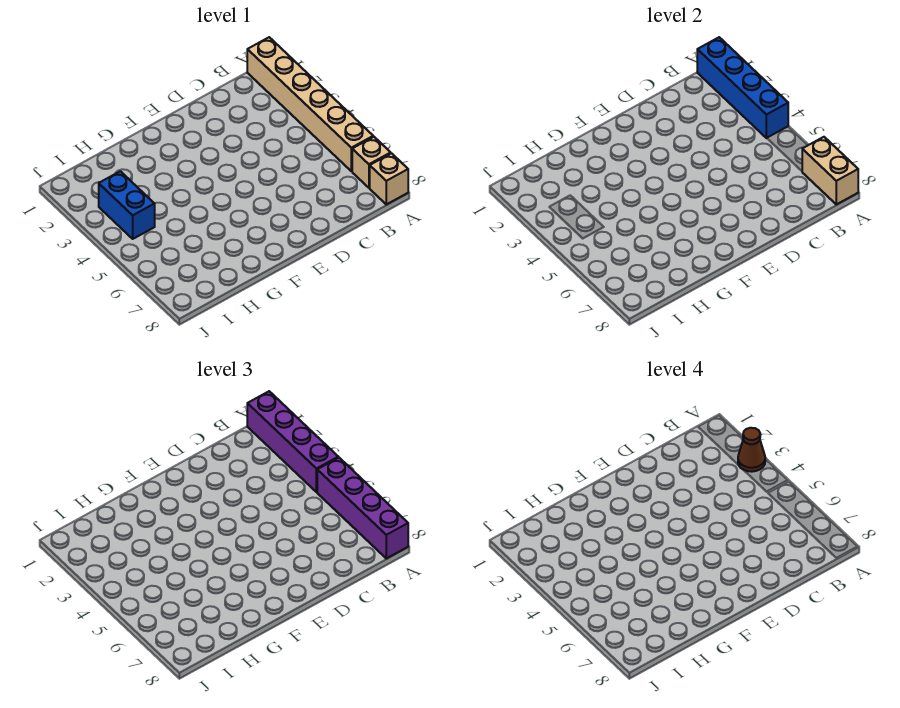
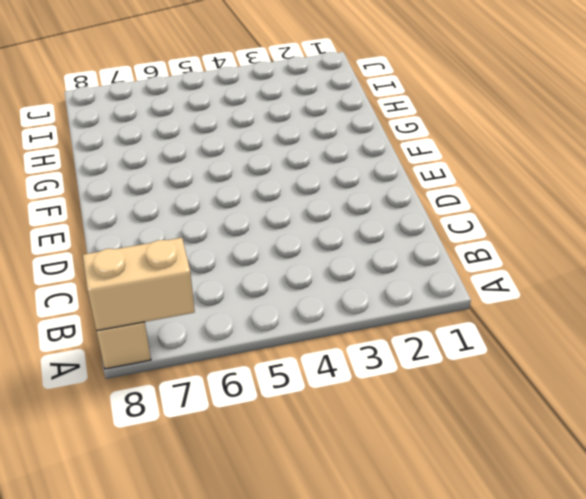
none -> tan 1x6 brick [247,37,373,171]
none -> tan 1x1 brick [352,137,391,188]

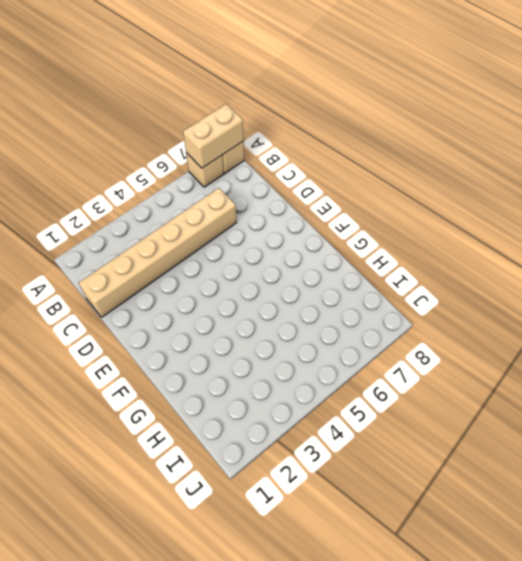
tan 1x6 brick [79,188,237,317] -> tan 1x6 brick moved to [247,37,373,171]
none -> blue 1x2 brick [99,171,155,239]
none -> blue 1x4 brick [697,37,788,138]

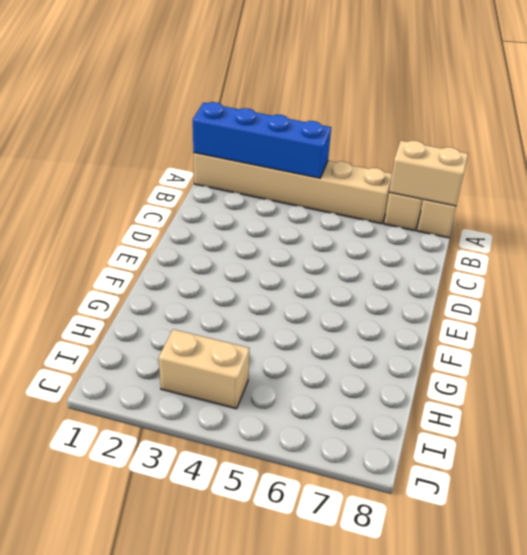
tan 1x2 brick [159,329,249,409] -> blue 1x2 brick [99,171,155,239]
none -> purple 1x4 brick [247,391,338,492]
none -> purple 1x4 brick [317,458,408,558]

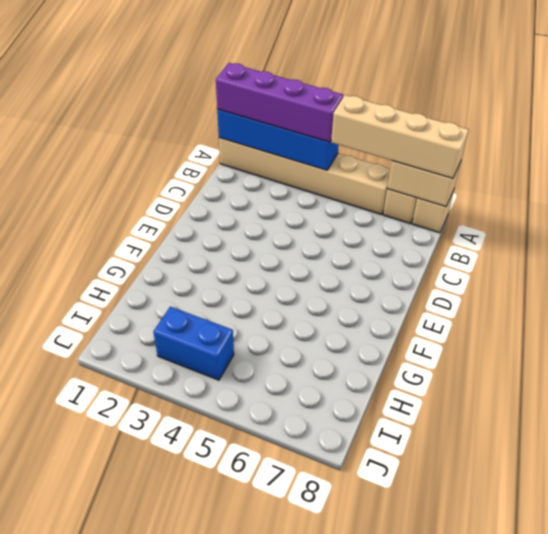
tan 1x4 brick [331,95,469,178] -> purple 1x4 brick [317,458,408,558]
none -> brown 1x1 cone [738,428,765,472]

